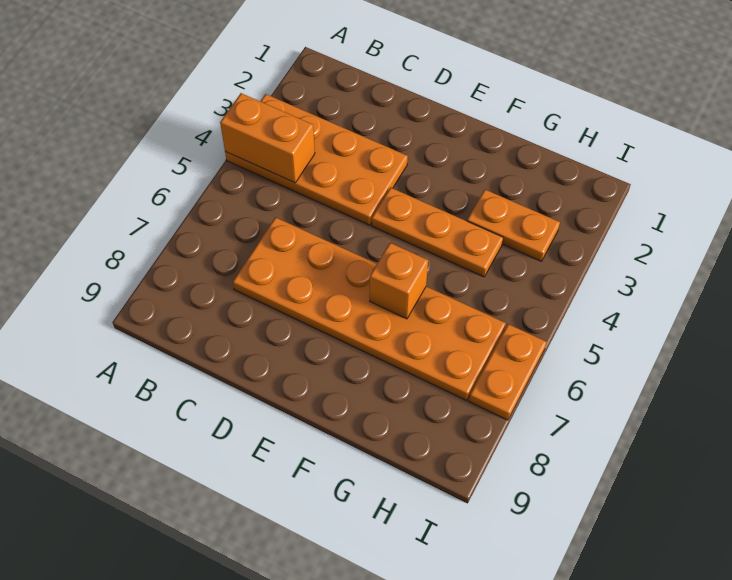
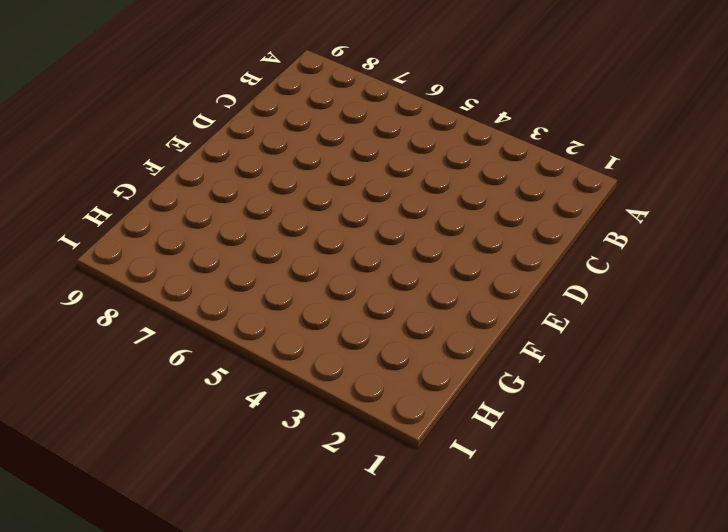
none -> orange 2x4 plate [225,94,408,225]
none -> orange 2x6 plate [233,217,506,401]

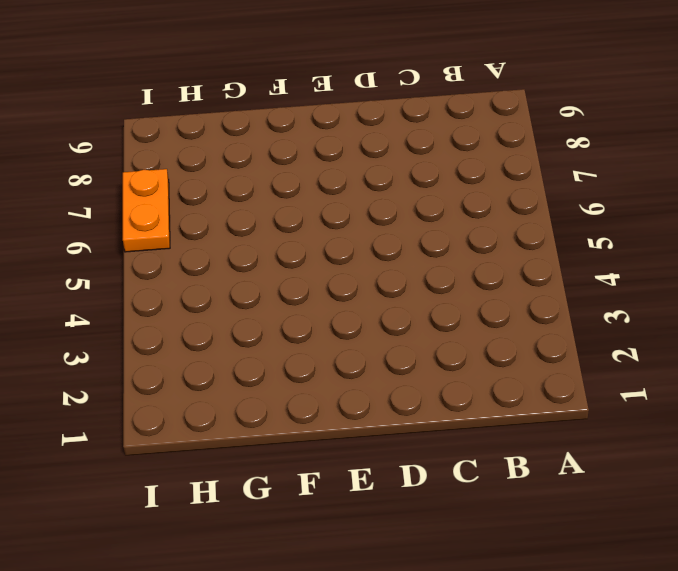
none -> orange 2x4 plate [225,94,408,225]
none -> orange 2x6 plate [233,217,506,401]

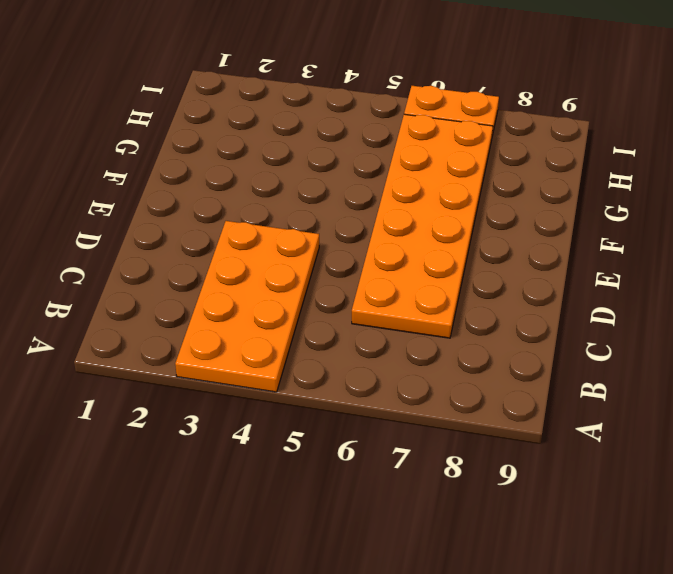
none -> orange 1x3 plate [372,188,503,277]
none -> orange 1x2 plate [467,190,560,261]

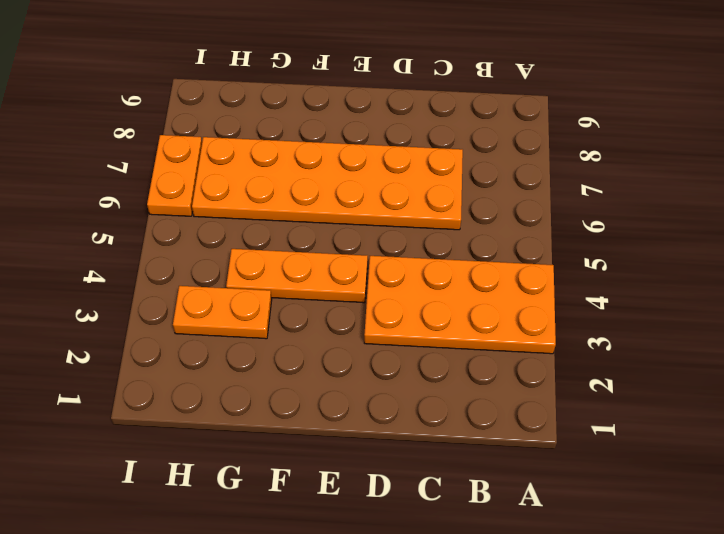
none -> orange 1x2 brick [220,93,315,183]
none -> orange 1x1 brick [370,243,428,319]

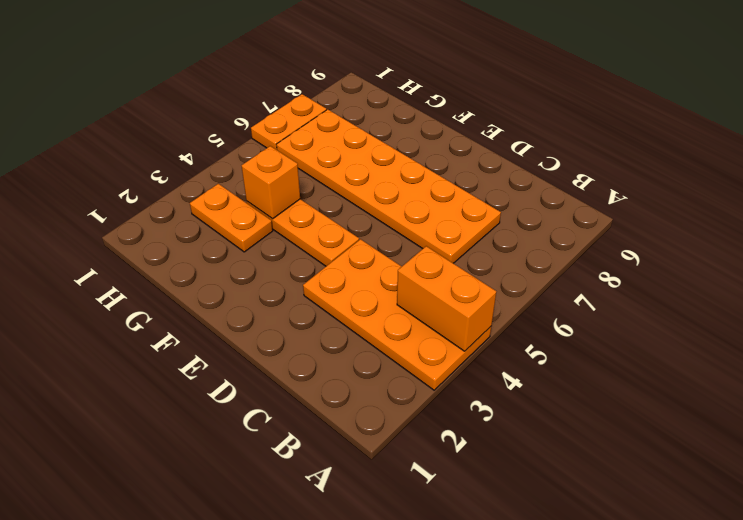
orange 1x1 brick [242,146,300,219] -> orange 1x1 brick moved to [370,243,428,319]

